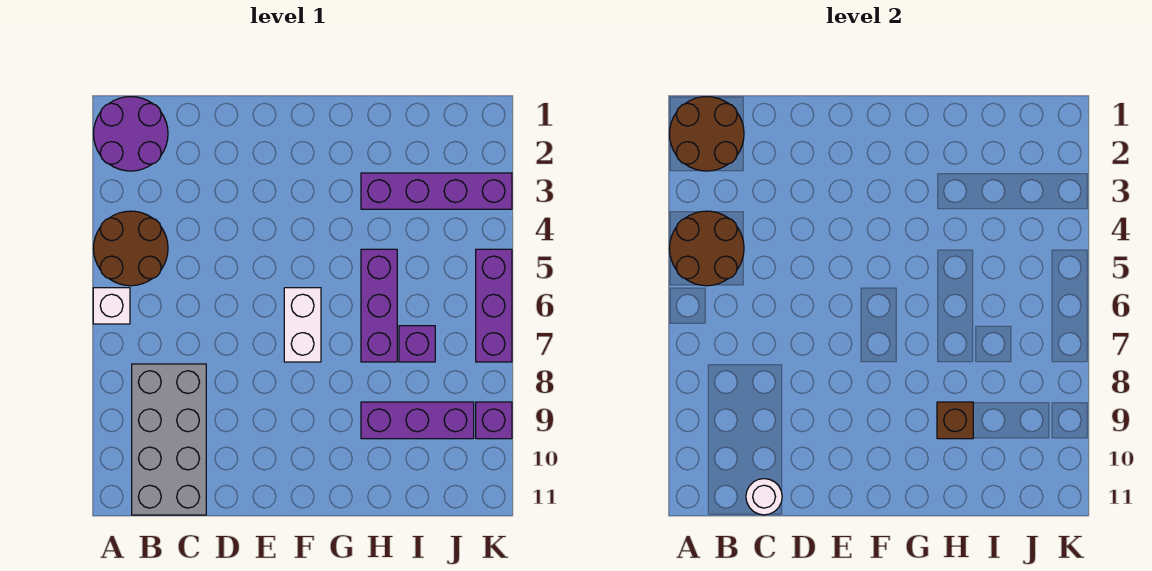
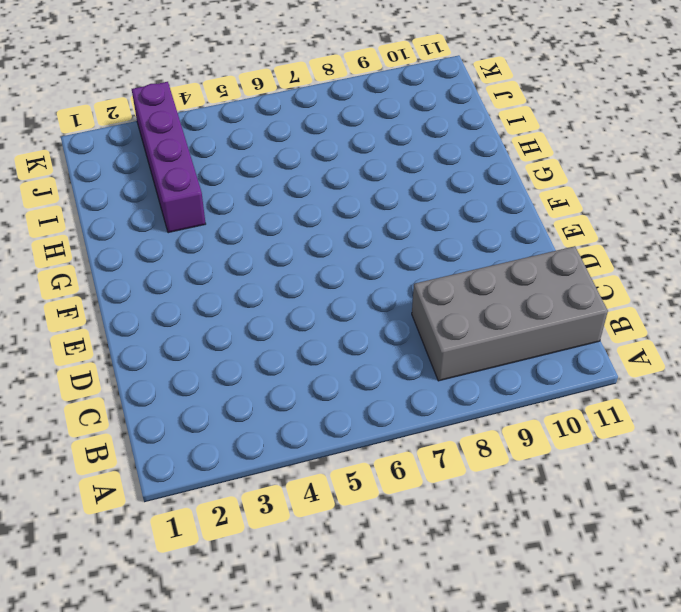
none -> purple 2x2 round brick [94,97,168,171]
none -> brown 2x2 round brick [94,211,168,286]
none -> white 1x1 brick [93,288,130,324]

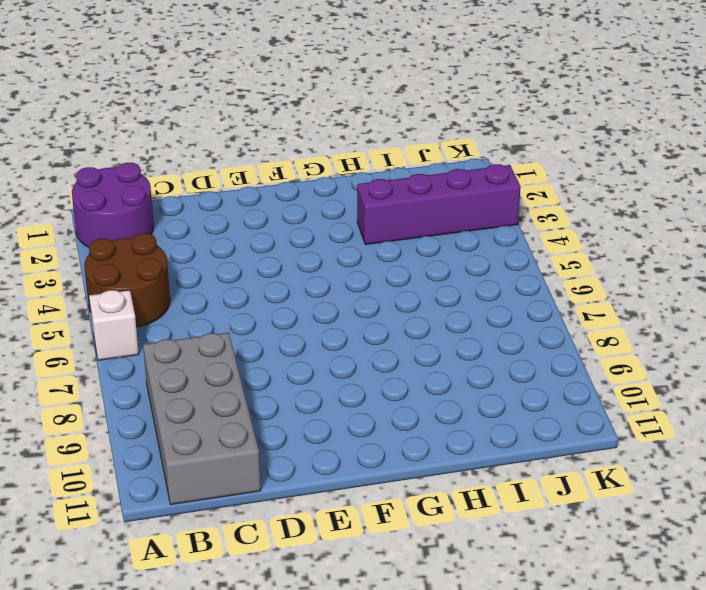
none -> white 1x2 brick [284,288,321,362]
none -> purple 1x3 brick [361,249,397,362]
none -> purple 1x3 brick [361,402,474,439]

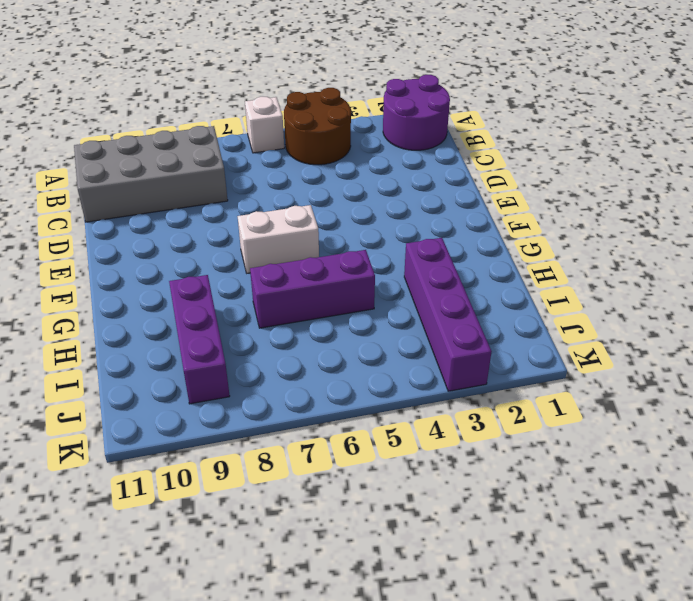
none -> purple 1x1 brick [399,326,435,362]
none -> purple 1x3 brick [476,249,512,362]
none -> purple 1x1 brick [476,402,512,439]

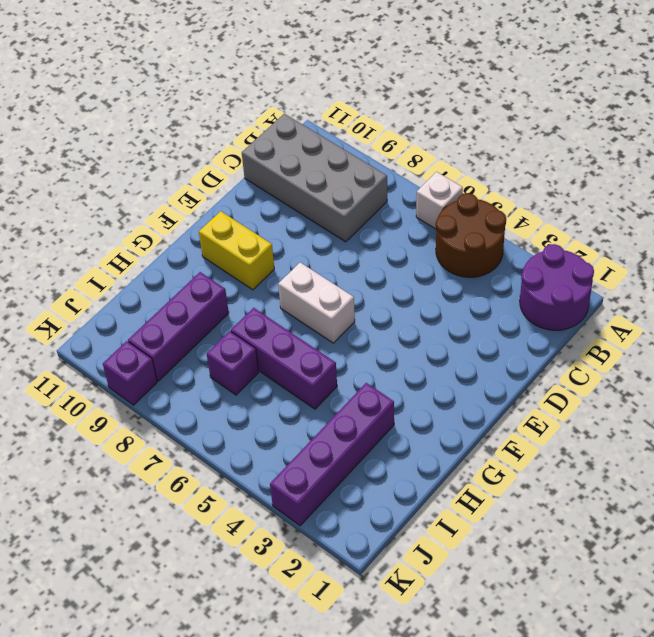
yellow 1x2 brick [199,211,274,290] -> none
none -> purple 1x3 brick [476,249,512,362]
none -> brown 2x2 round brick [670,97,744,171]
none -> brown 2x2 round brick [670,211,744,286]

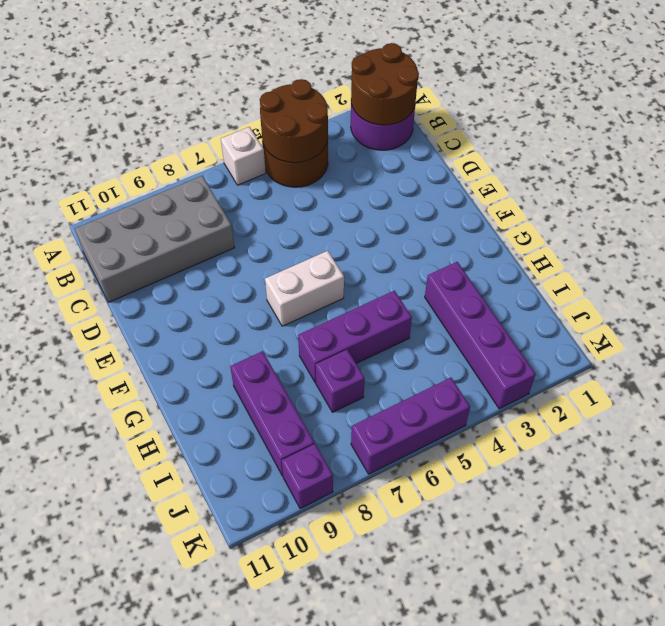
none -> white 1x1 round brick [746,479,782,515]
none -> brown 1x1 brick [937,402,973,439]

